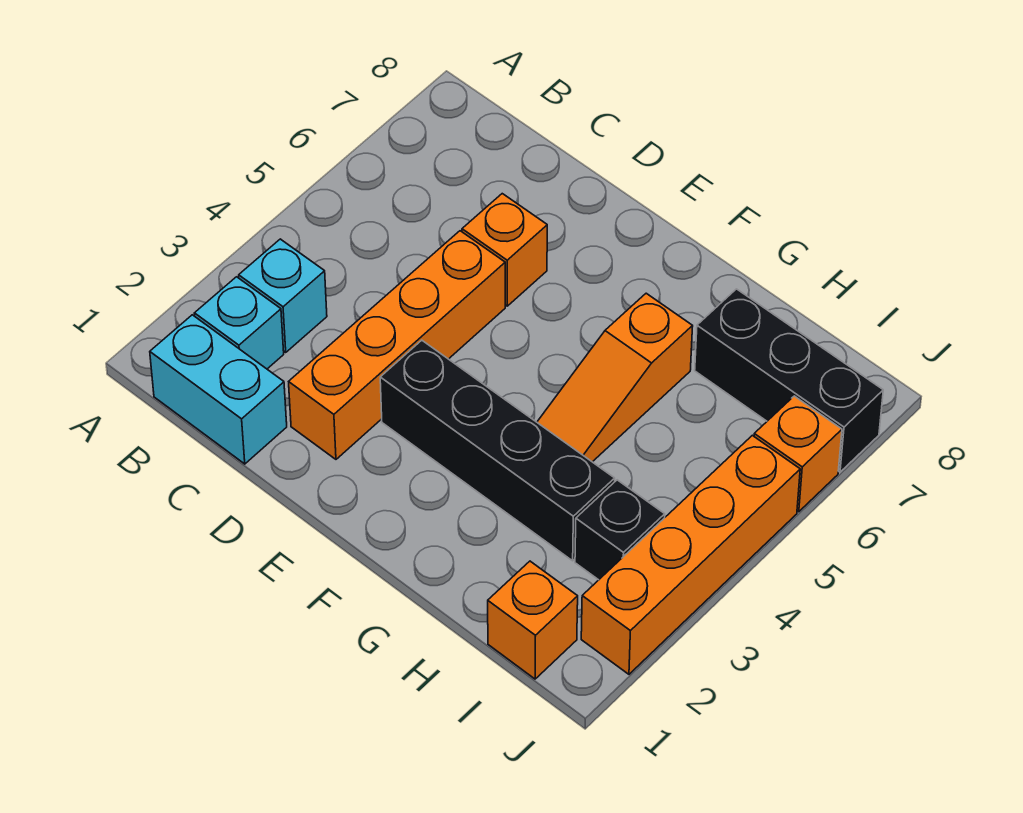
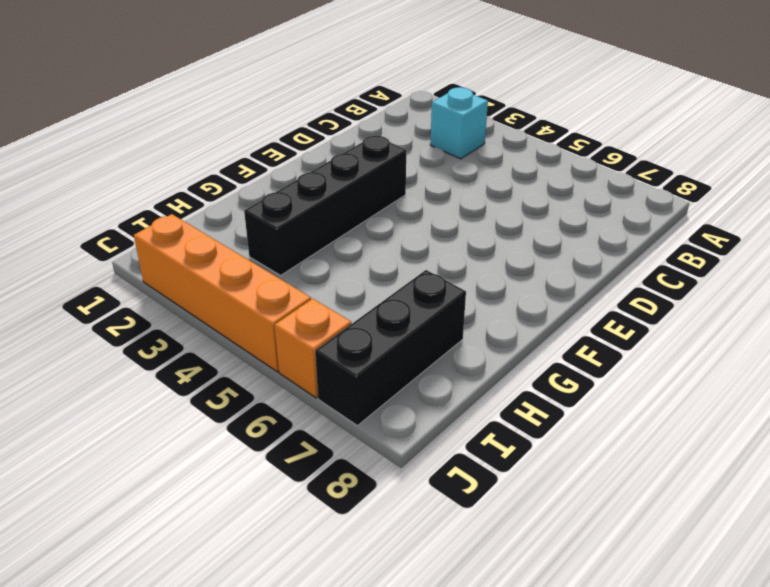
none -> cyan 1x2 brick [150,315,287,464]
none -> cyan 1x1 brick [194,277,284,369]
none -> orange 1x4 brick [289,231,505,459]

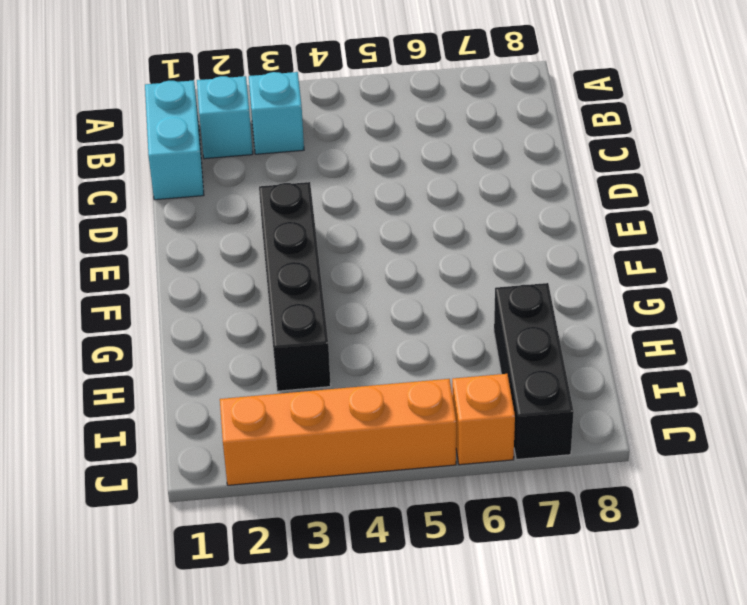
none -> orange 1x4 brick [289,231,505,459]
none -> orange 1x1 brick [462,194,547,306]
none -> orange 1x3 slope [537,293,693,462]

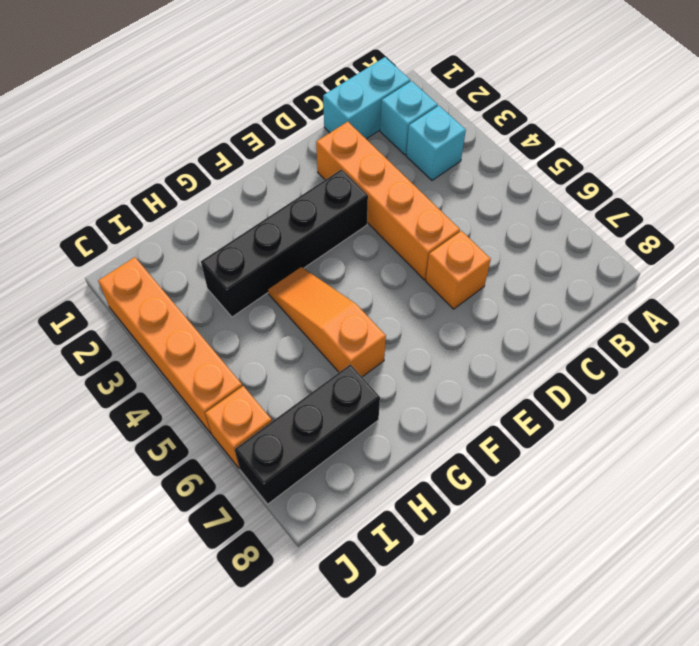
none -> orange 1x1 brick [488,561,578,679]
none -> black 1x1 brick [575,480,665,580]

